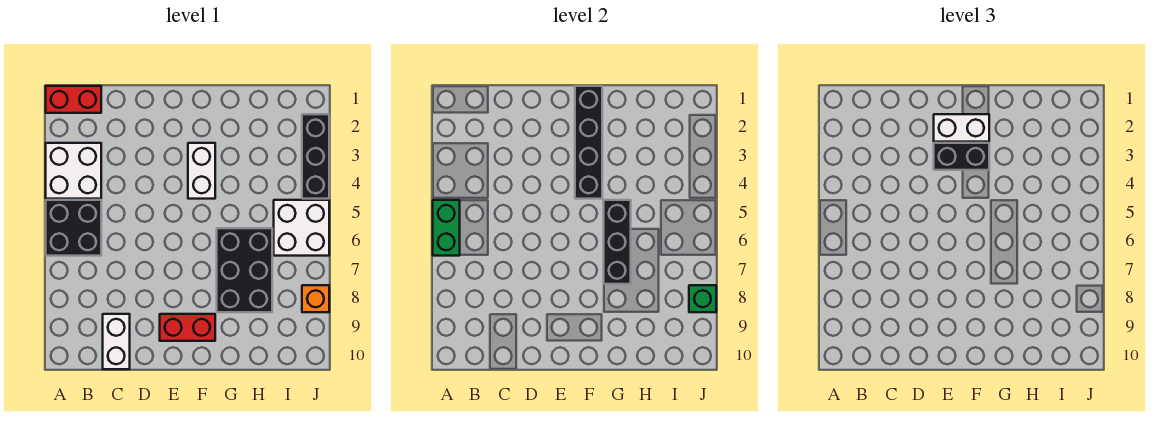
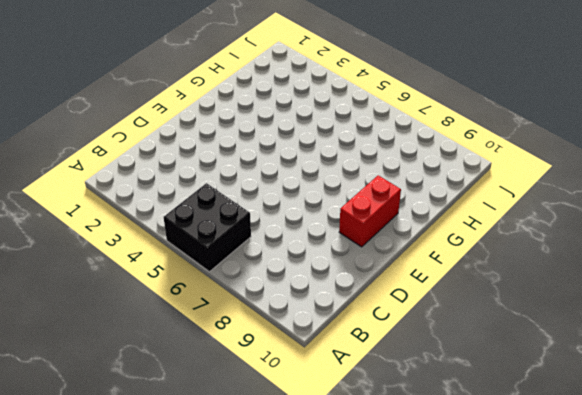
none -> red 1x2 brick [46,86,101,113]
none -> white 2x2 brick [46,143,101,199]
none -> white 1x2 brick [103,314,130,369]

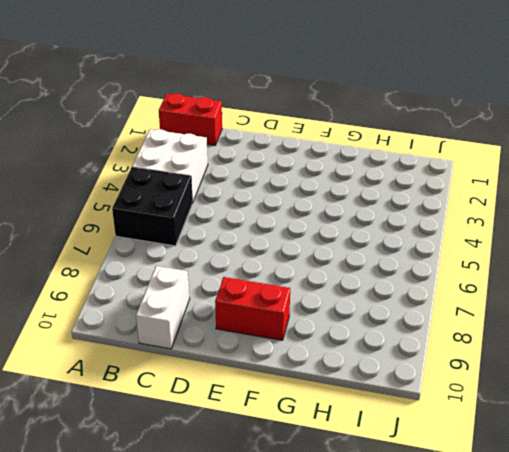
none -> white 1x2 brick [188,143,215,199]
none -> black 2x3 brick [217,228,272,312]
none -> white 2x2 brick [274,200,329,256]

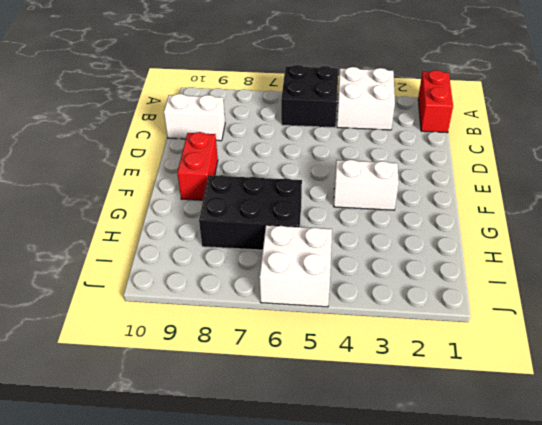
none -> black 1x3 brick [302,114,329,199]
none -> orange 1x1 brick [302,285,329,312]
none -> green 1x2 brick [433,200,460,256]

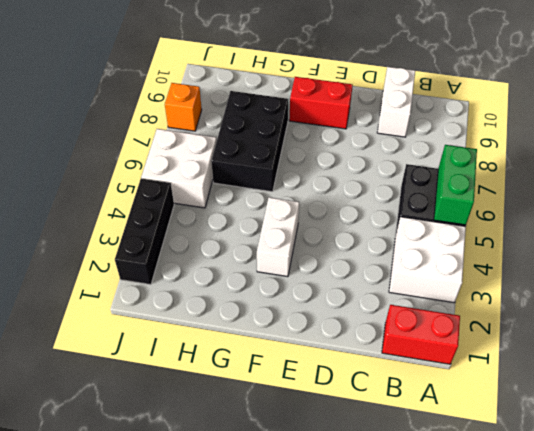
none -> black 1x4 brick [575,86,602,199]
none -> black 1x3 brick [604,200,631,284]
none -> green 1x1 brick [689,285,716,312]

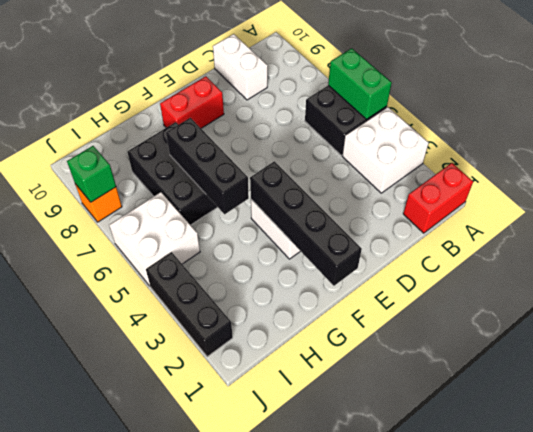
none -> white 1x2 brick [934,114,989,142]
none -> black 1x2 brick [934,143,989,170]

